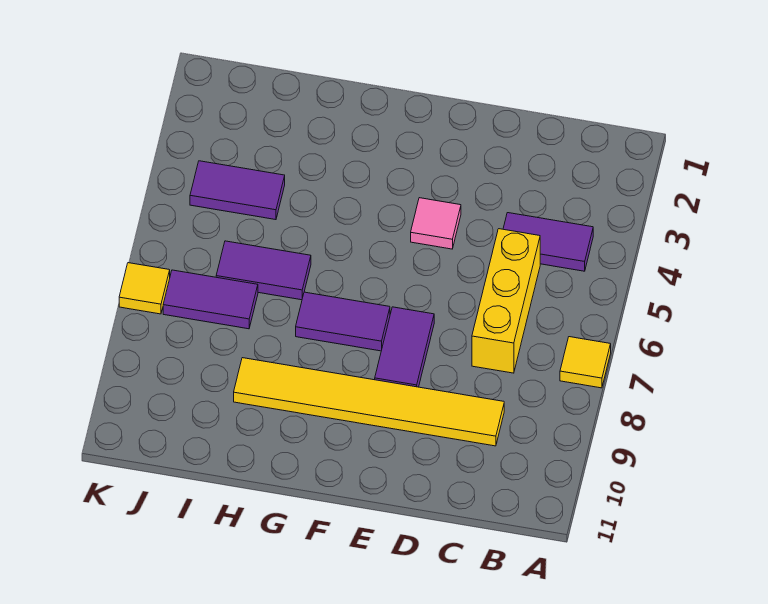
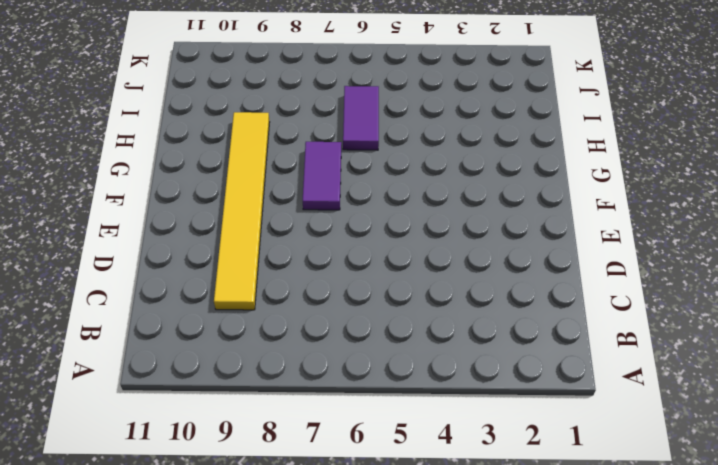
none -> yellow 1x1 tile [560,337,611,388]
none -> purple 1x2 tile [503,213,593,271]

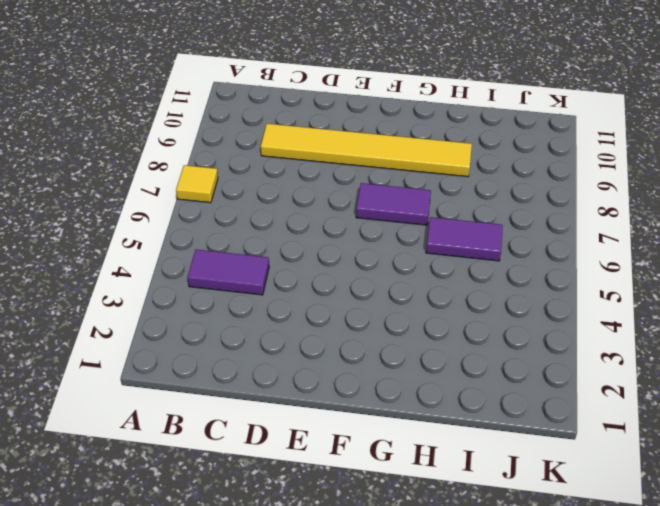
none -> yellow 1x3 brick [472,229,540,373]
none -> pink 1x1 tile [411,198,461,249]

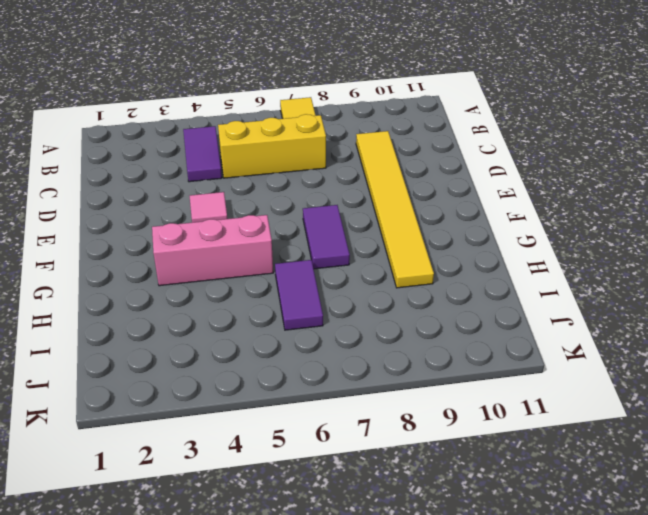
pink 1x3 brick [152,215,273,286] -> none
none -> purple 1x2 tile [375,307,434,387]
none -> purple 1x2 tile [190,161,285,220]

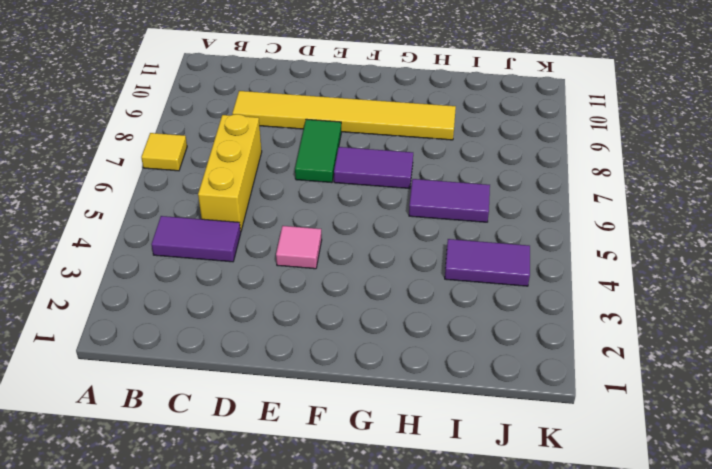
green 1x2 tile [295,119,341,183] -> purple 1x2 tile [375,307,434,387]
none -> purple 1x2 tile [163,270,258,329]
none -> yellow 1x1 tile [119,263,170,314]

